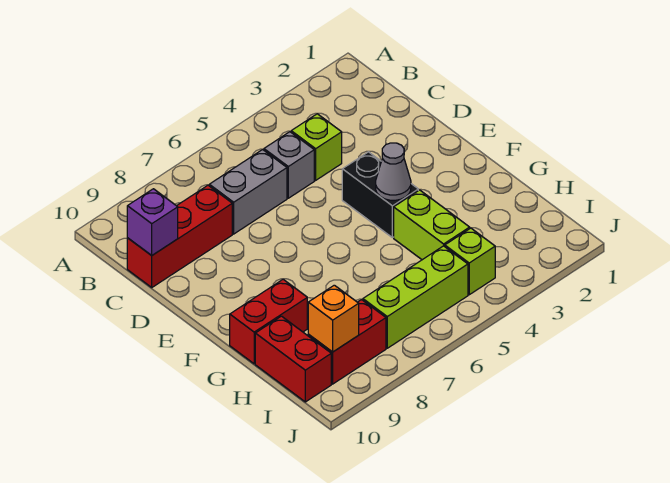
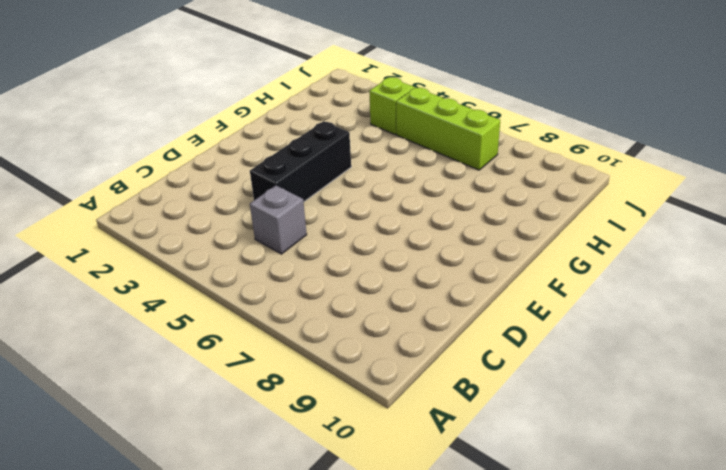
black 1x3 brick [250,121,351,202] -> black 1x2 brick [342,152,418,238]
none -> lime 1x1 brick [291,114,342,180]
none -> grey 1x2 brick [209,150,287,234]
none -> red 1x3 brick [127,185,232,287]

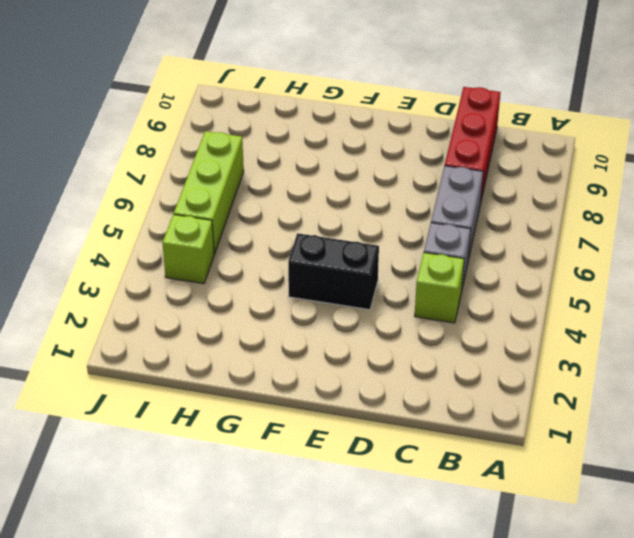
none -> lime 1x2 brick [394,190,470,260]
none -> red 1x2 brick [230,279,307,364]
none -> red 1x2 brick [255,316,331,402]

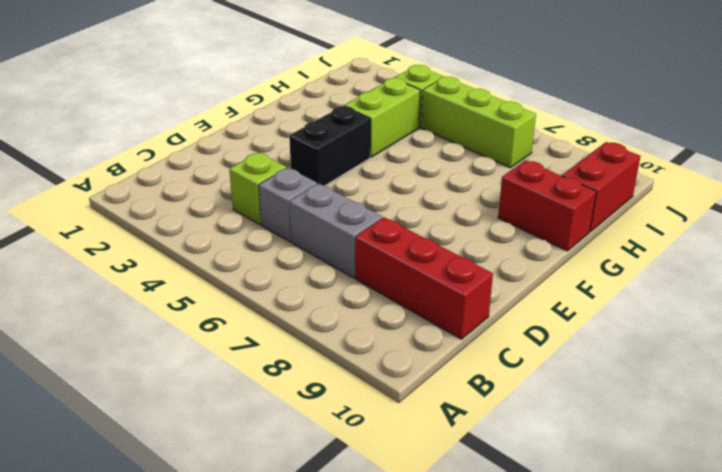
none -> red 1x2 brick [308,300,386,384]
none -> purple 1x1 brick [127,189,178,255]
none -> grey 1x1 cone [376,143,411,200]

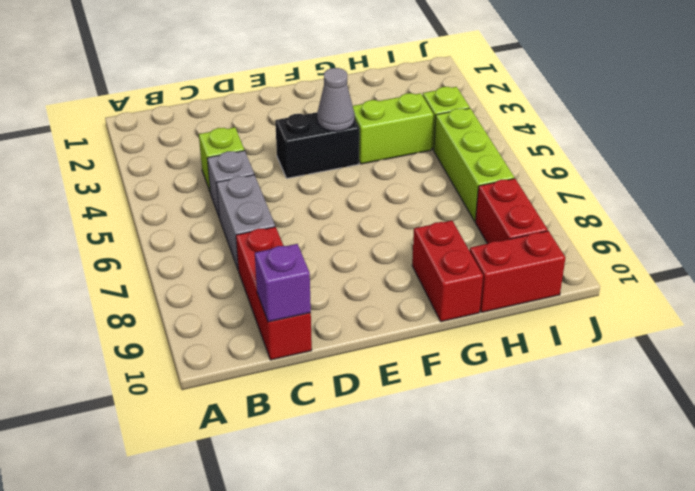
none -> orange 1x1 brick [308,285,359,352]

